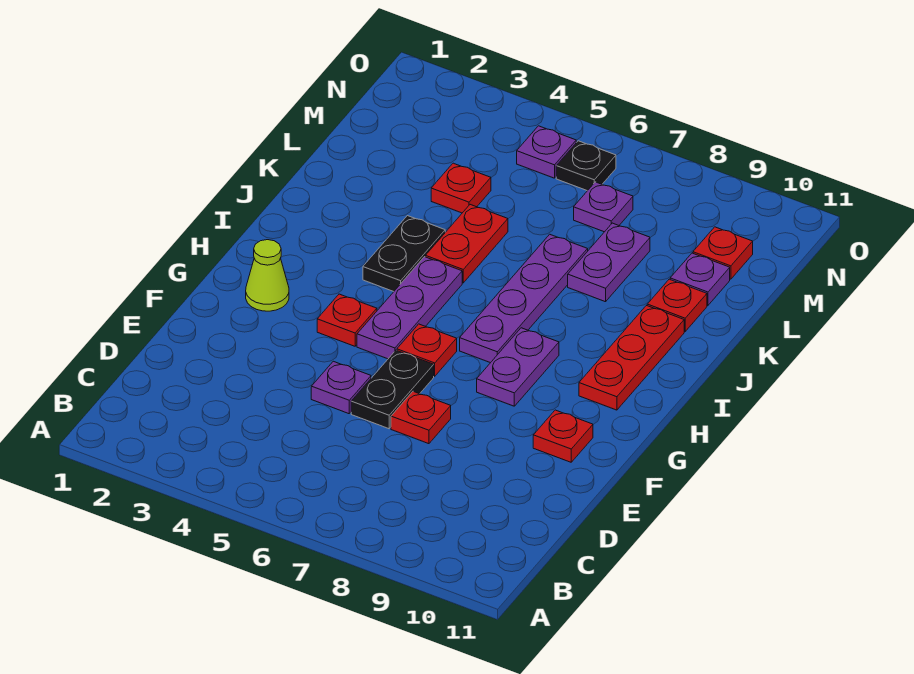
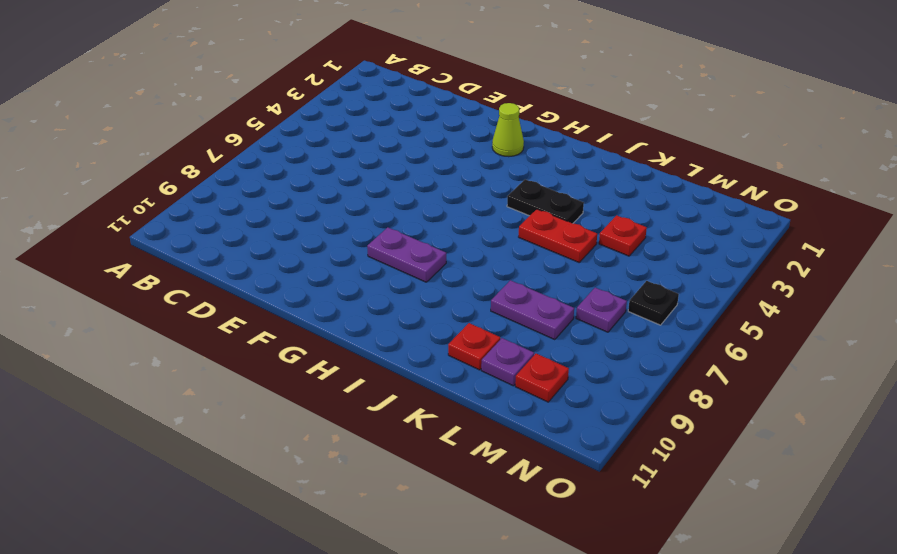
none -> purple 1x1 plate [311,361,371,414]
none -> black 1x2 plate [351,350,434,429]
none -> red 1x1 plate [391,391,451,444]

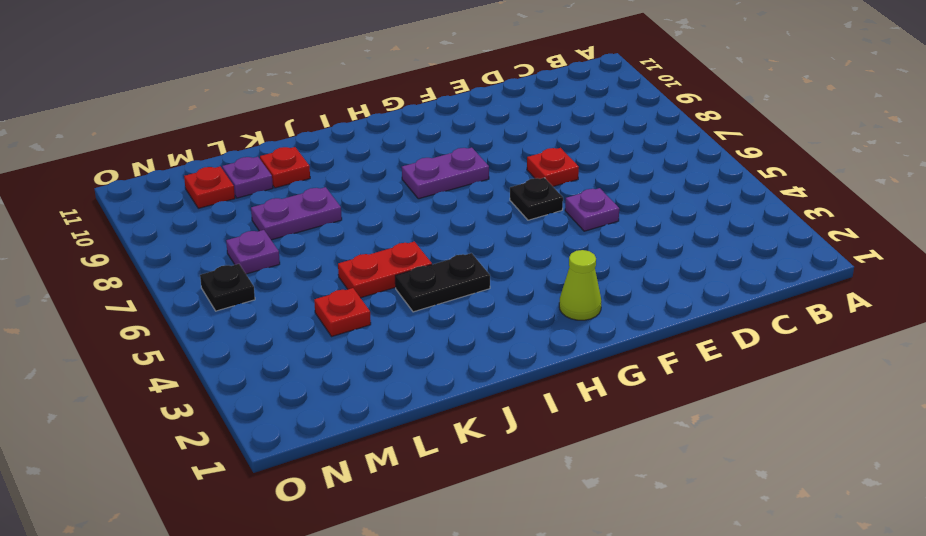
black 1x1 plate [510,178,563,220] -> black 1x2 plate [351,350,434,429]
none -> red 1x1 plate [533,410,593,462]
none -> red 1x1 plate [317,294,377,346]
none -> purple 1x3 plate [357,257,462,359]

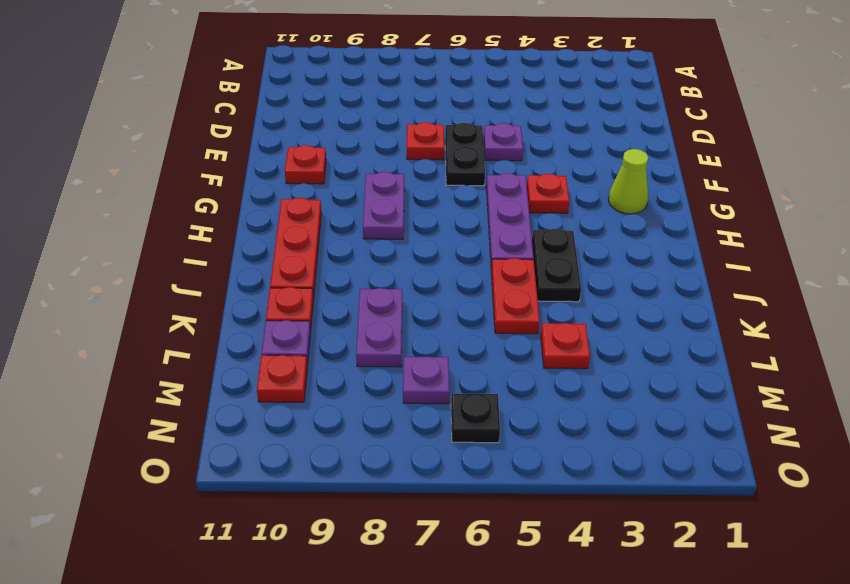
none -> red 1x1 plate [397,324,457,376]
none -> purple 1x4 plate [460,234,588,363]
none -> purple 1x1 plate [517,126,576,178]

